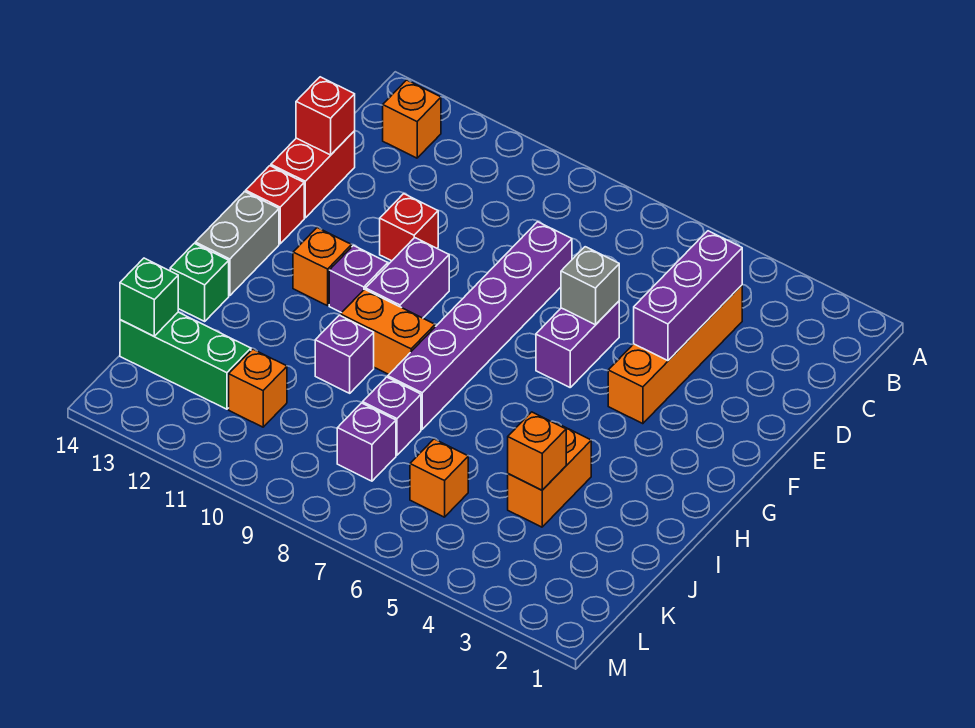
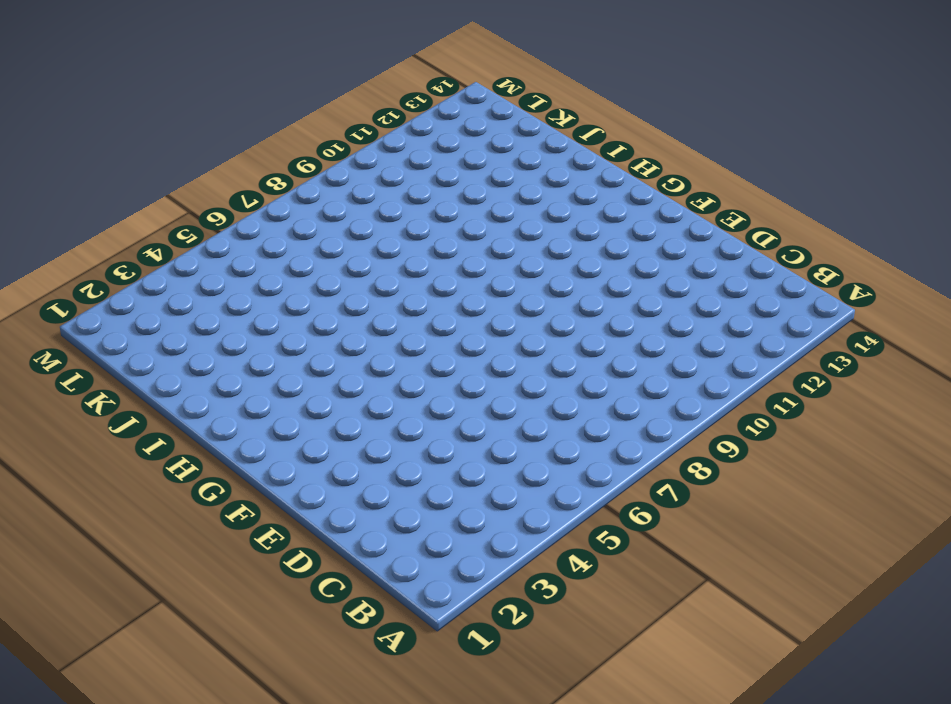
none -> orange 1x1 brick [383,80,441,158]
none -> orange 1x4 brick [608,285,742,424]
none -> purple 1x6 brick [388,222,572,429]

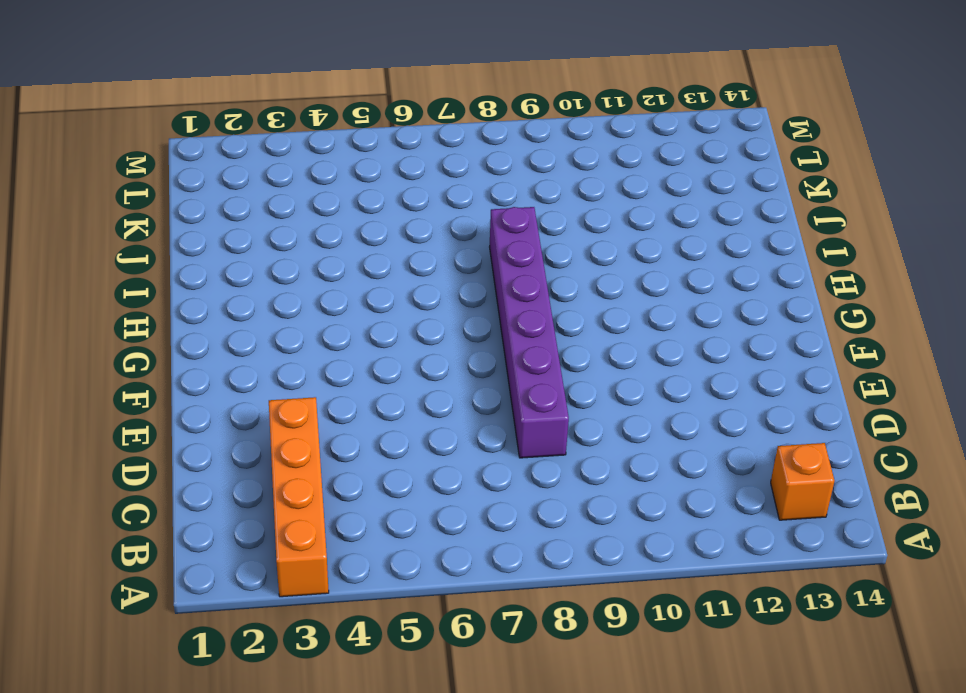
orange 1x4 brick [269,397,329,597] -> orange 1x4 brick moved to [608,285,742,424]
none -> red 1x2 brick [271,131,355,218]
none -> purple 1x2 brick [536,301,619,387]
none -> red 1x1 brick [380,194,438,261]

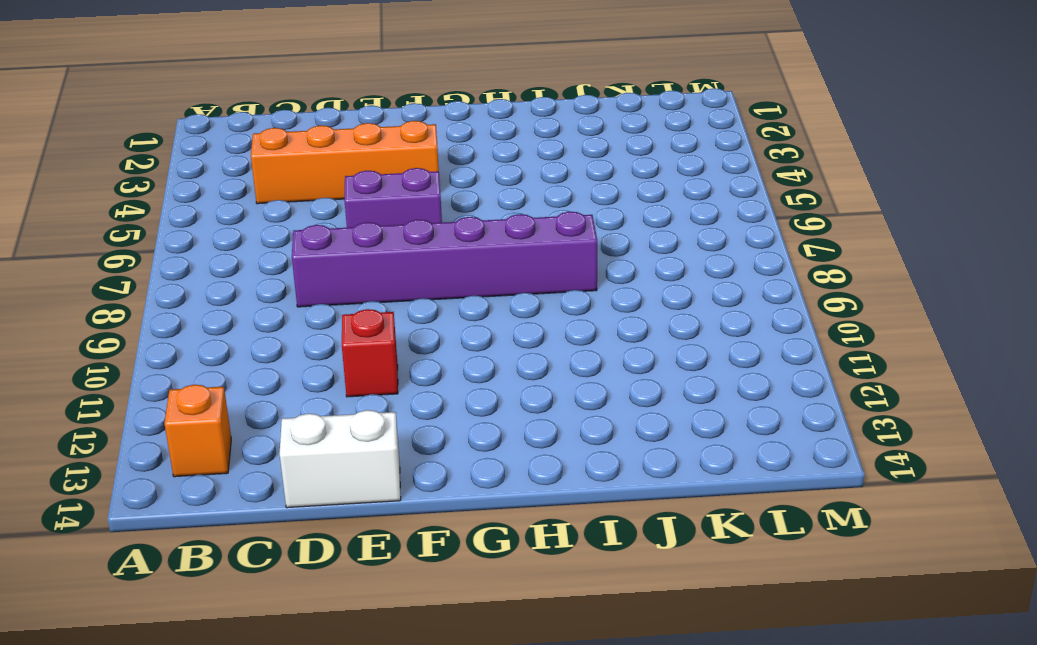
white 1x2 brick [280,410,401,508] -> red 1x2 brick [271,131,355,218]
none -> purple 1x2 brick [366,238,449,318]
none -> red 1x1 brick [246,166,304,244]
none -> purple 1x1 brick [329,246,388,313]

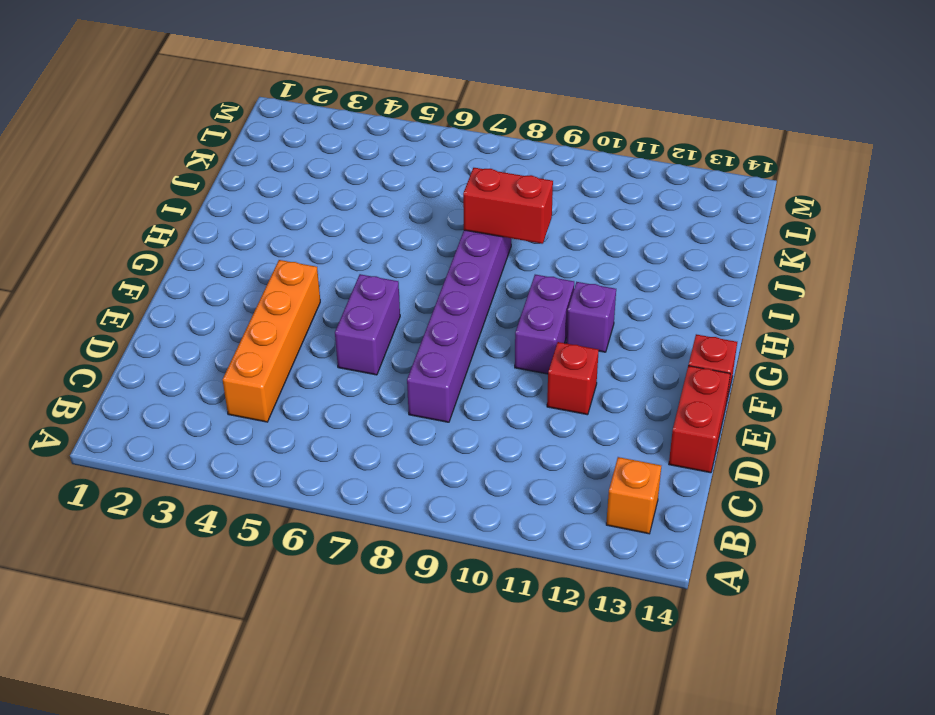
red 1x2 brick [463,168,553,244] -> none
none -> orange 1x1 brick [293,228,352,306]
none -> grey 1x2 brick [195,192,279,296]
none -> orange 1x2 brick [340,289,435,374]

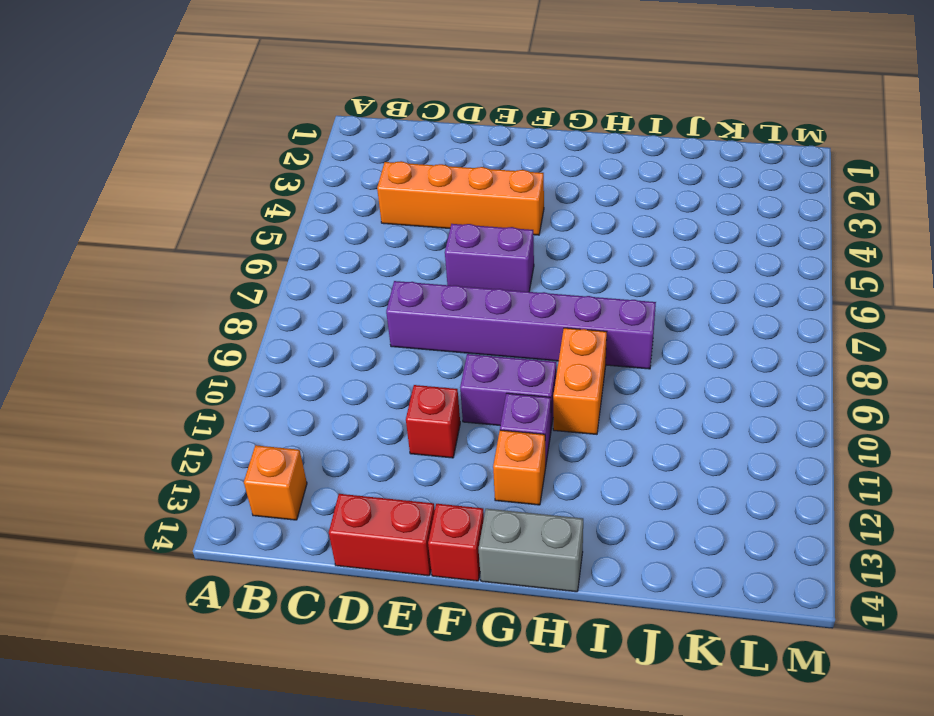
none -> orange 1x2 brick [508,423,591,527]
none -> purple 1x1 brick [315,315,374,393]
none -> green 1x1 brick [170,243,229,321]

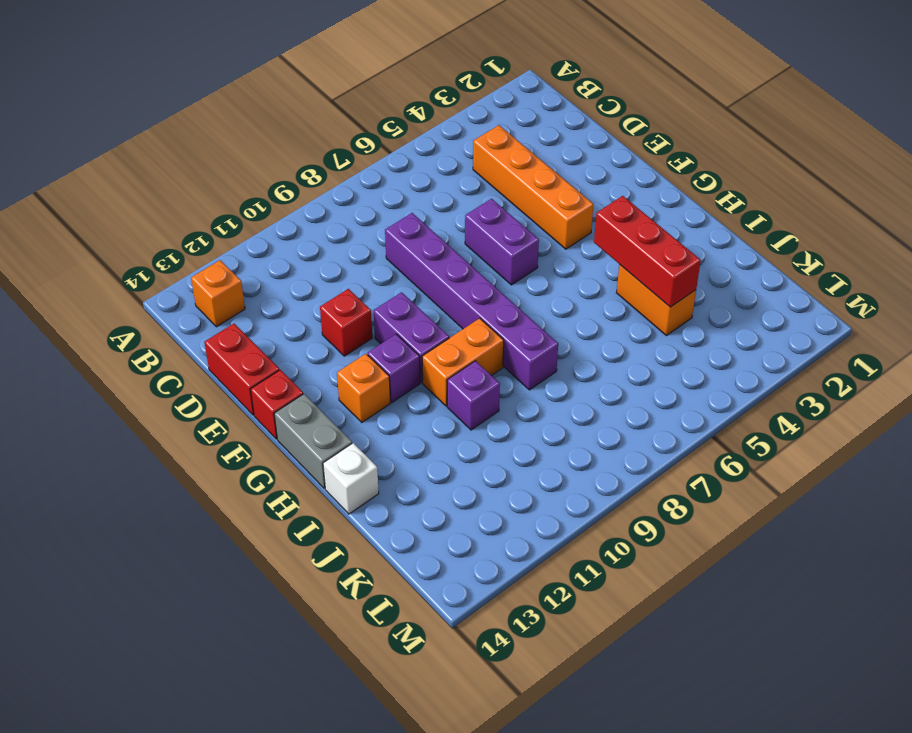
red 1x3 brick [594,196,701,307] -> orange 1x1 brick [508,412,566,490]
white 1x1 brick [323,443,379,514] -> green 1x1 brick [170,243,229,321]
none -> purple 1x1 brick [363,377,421,455]
none -> orange 1x1 brick [410,439,468,517]
none -> purple 1x1 brick [337,403,396,481]

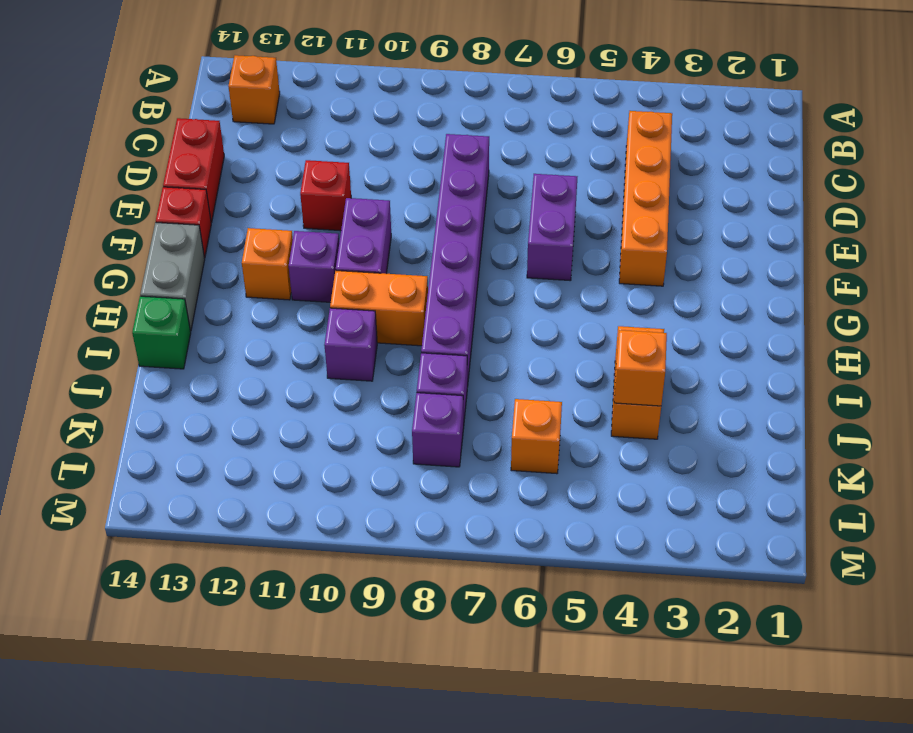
none -> orange 1x1 brick [229,349,287,427]
none -> green 1x3 brick [120,312,251,409]
none -> purple 1x3 brick [634,231,742,361]

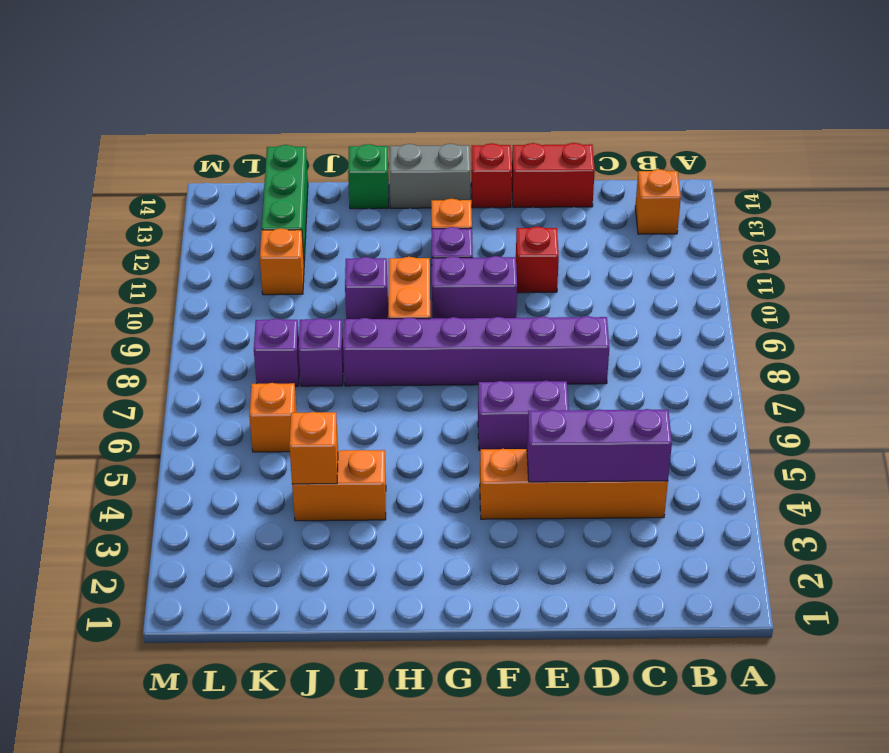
none -> red 1x1 brick [296,77,355,155]
none -> grey 1x1 brick [561,247,619,325]
none -> green 1x1 brick [120,258,178,336]

